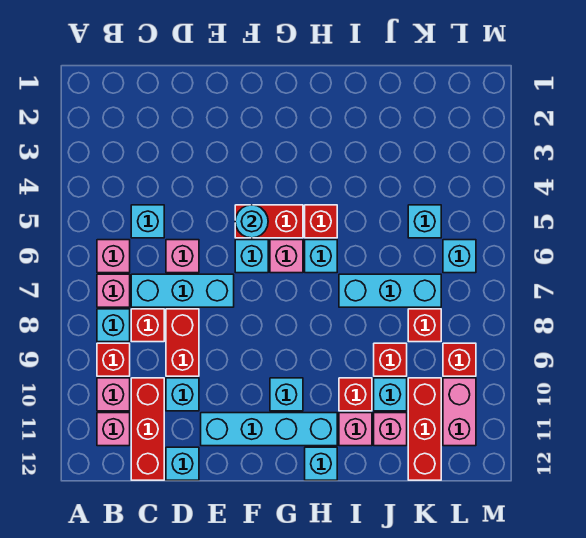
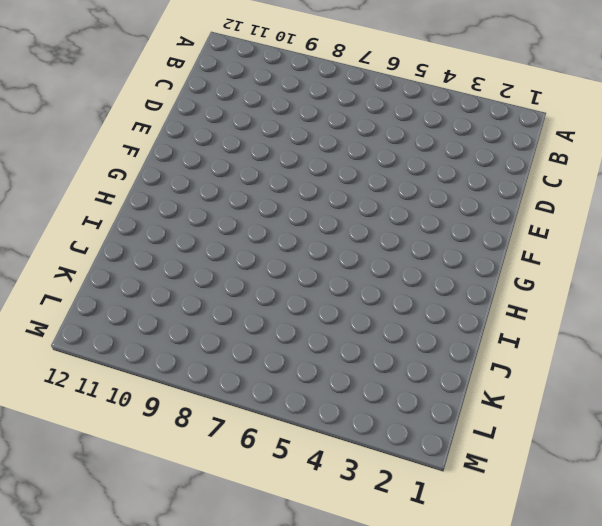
none -> pink 1x1 brick [97,240,130,273]
none -> pink 1x1 brick [97,274,130,307]
none -> cyan 1x1 brick [97,309,130,342]
none -> red 1x1 brick [97,343,130,376]

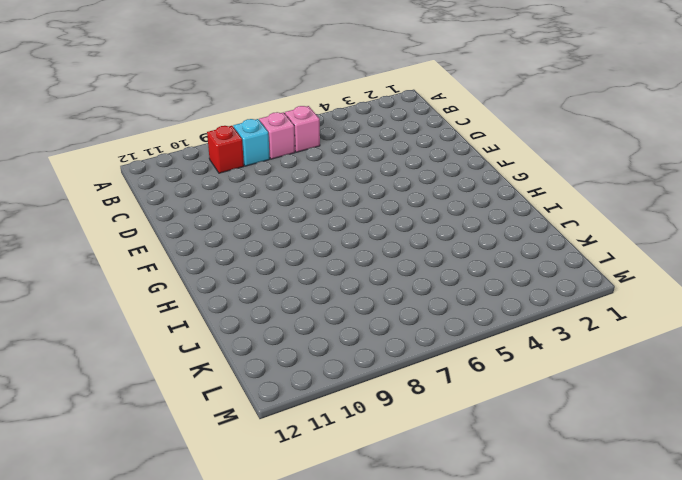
none -> pink 1x1 brick [97,378,130,411]
none -> pink 1x1 brick [97,413,130,446]
none -> cyan 1x1 brick [131,205,164,238]
none -> cyan 1x3 brick [131,274,234,307]

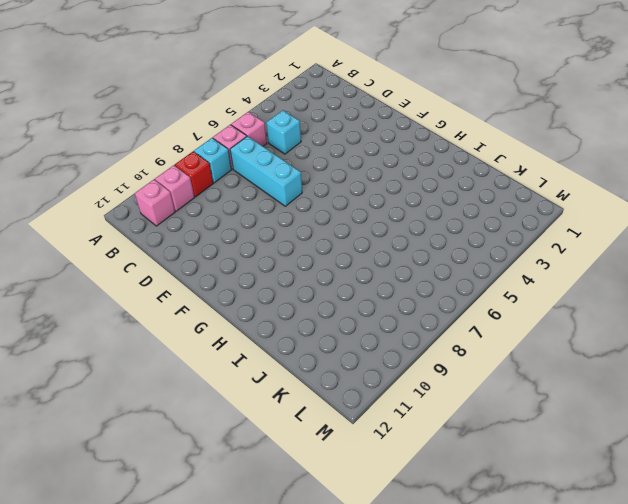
none -> red 1x1 brick [131,309,164,342]
none -> red 1x3 brick [131,378,164,480]
none -> pink 1x1 brick [166,240,199,273]
none -> red 1x2 brick [166,309,199,376]

